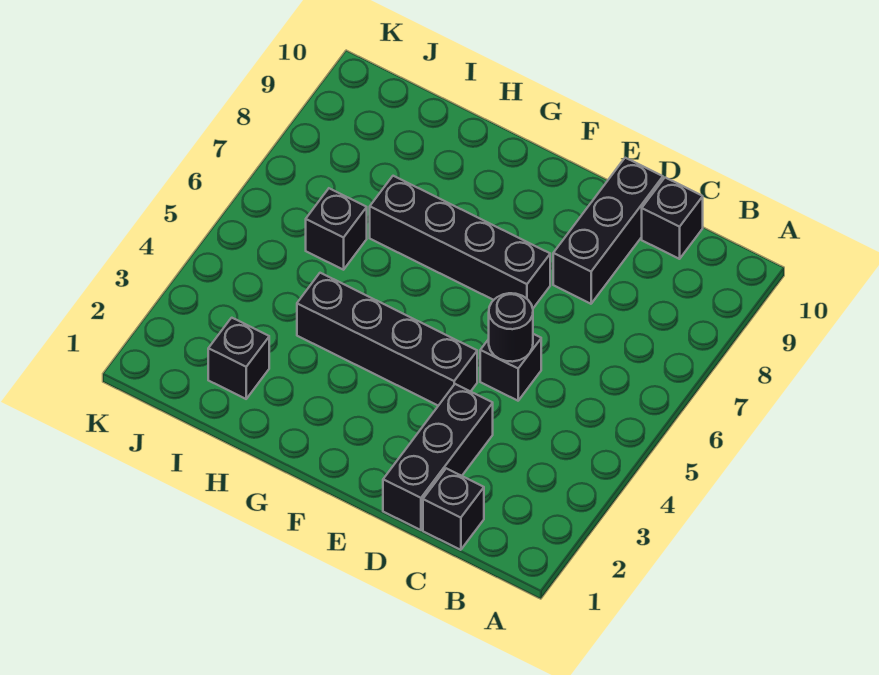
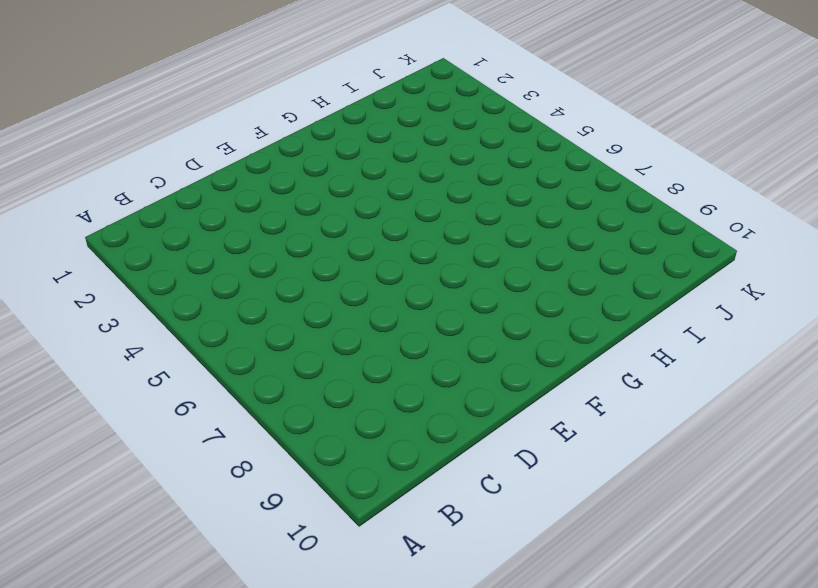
none -> black 1x1 brick [423,468,484,550]
none -> black 1x1 brick [642,178,703,259]

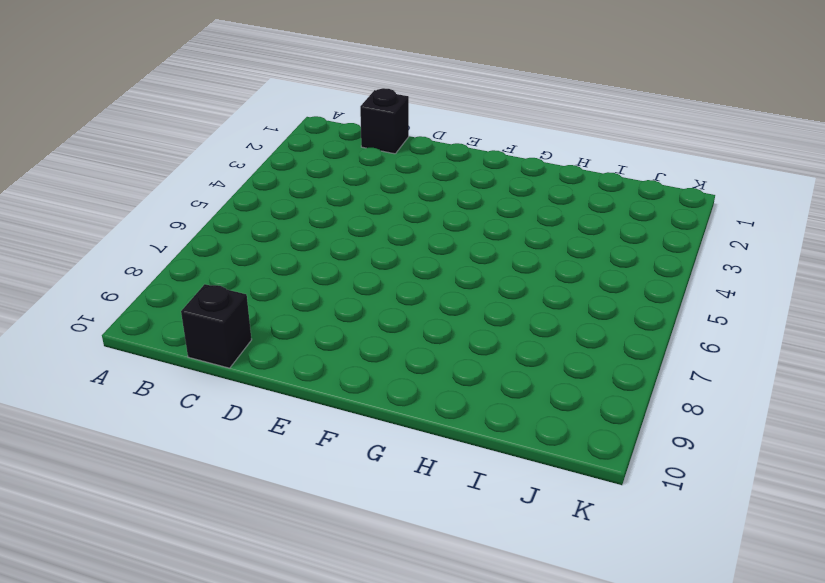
none -> black 1x3 brick [383,384,493,530]
none -> black 1x1 brick [480,334,541,401]

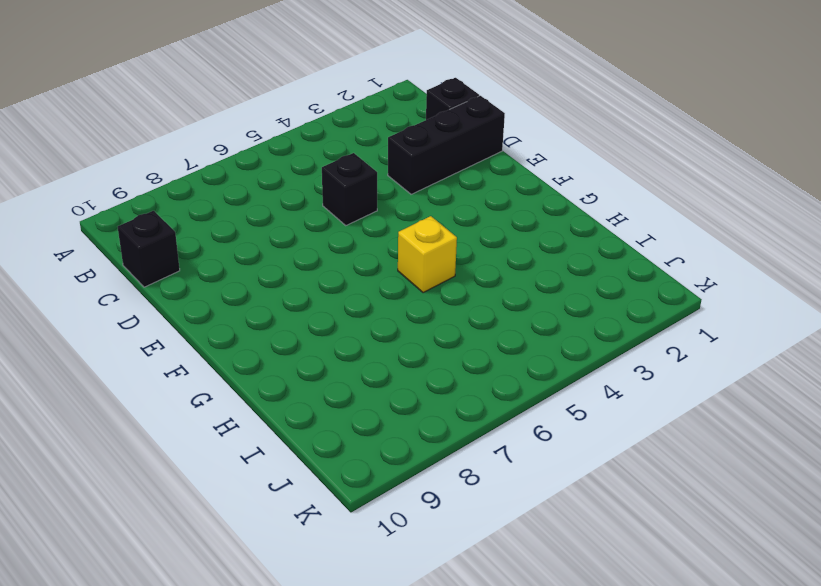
yellow 1x1 brick [398,216,457,293] -> none
none -> black 1x3 brick [553,158,663,304]
none -> black 1x4 brick [297,273,477,406]

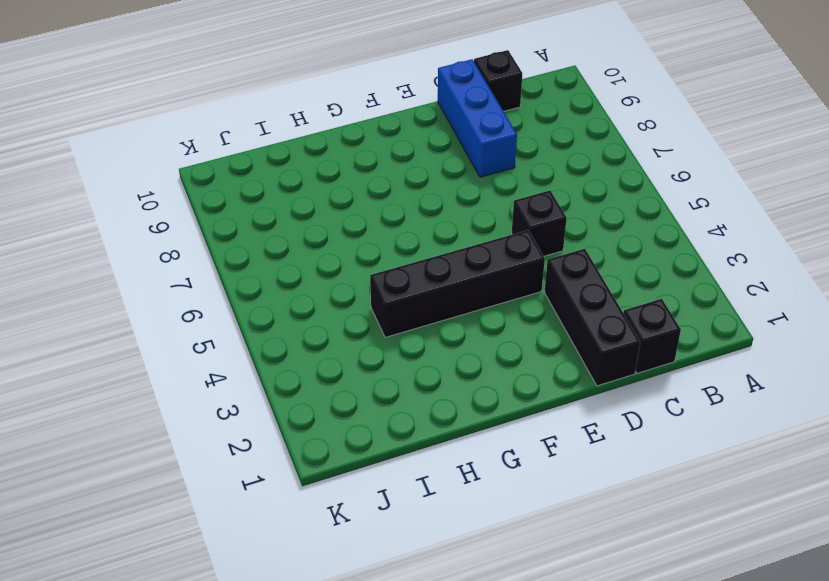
blue 1x3 brick [438,59,517,177] -> black 1x3 brick [553,158,663,304]
none -> black 1x4 brick [370,176,550,308]
none -> black 1x1 brick [208,318,269,399]

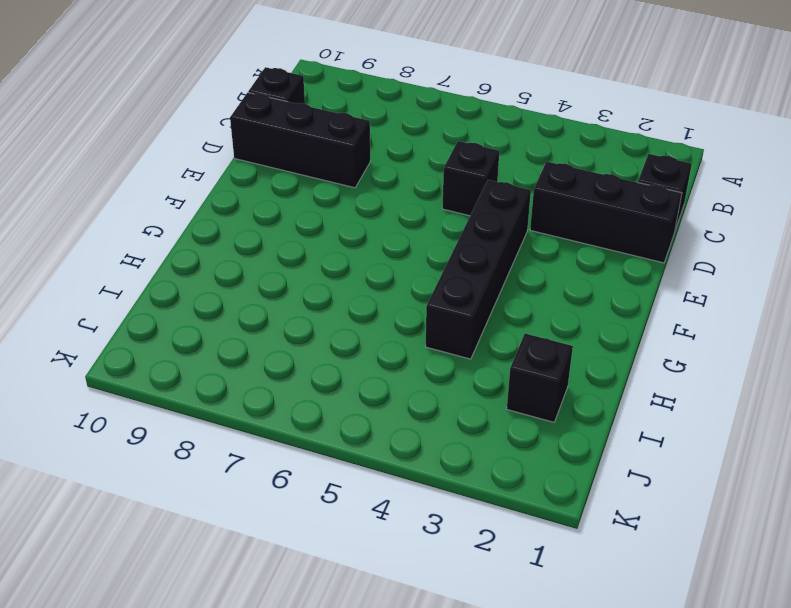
none -> black 1x4 brick [370,176,550,308]
none -> black 1x1 brick [306,188,367,270]

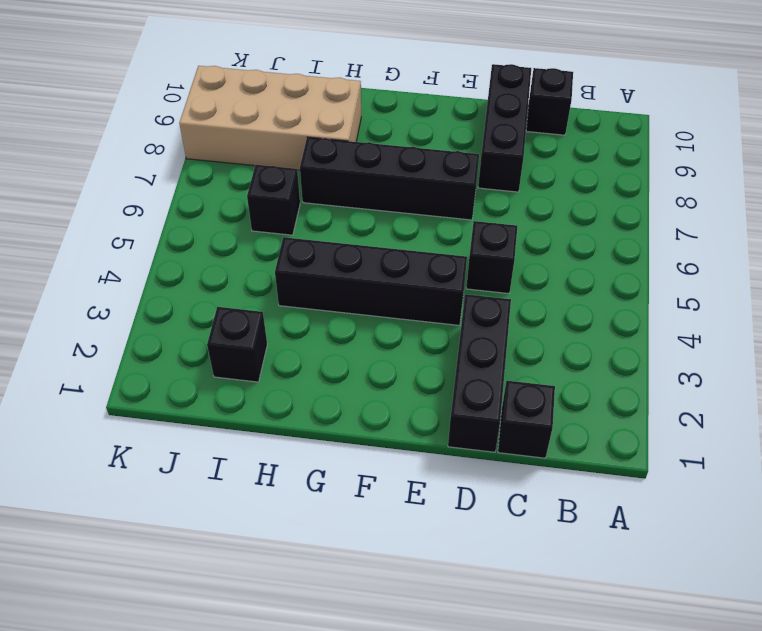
tan 2x4 brick [179,66,361,170] -> none
none -> black 1x1 round brick [489,293,533,362]

